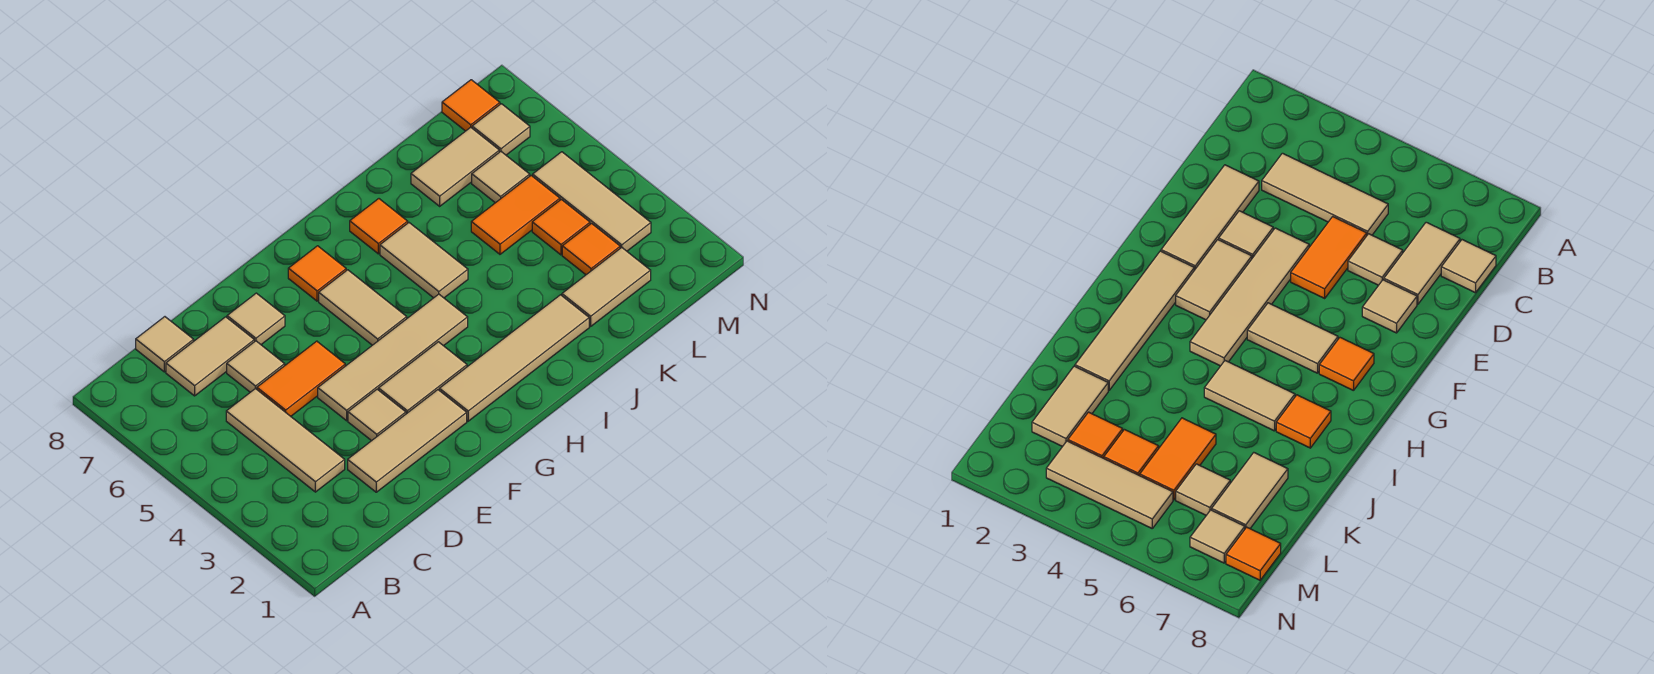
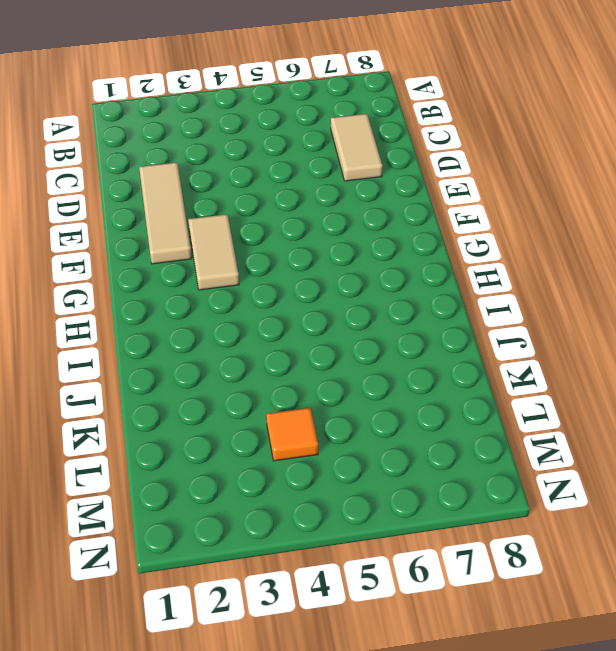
none -> tan 1x3 tile [226,388,345,492]
none -> tan 1x1 tile [136,317,194,372]
none -> orange 1x2 tile [257,341,345,416]

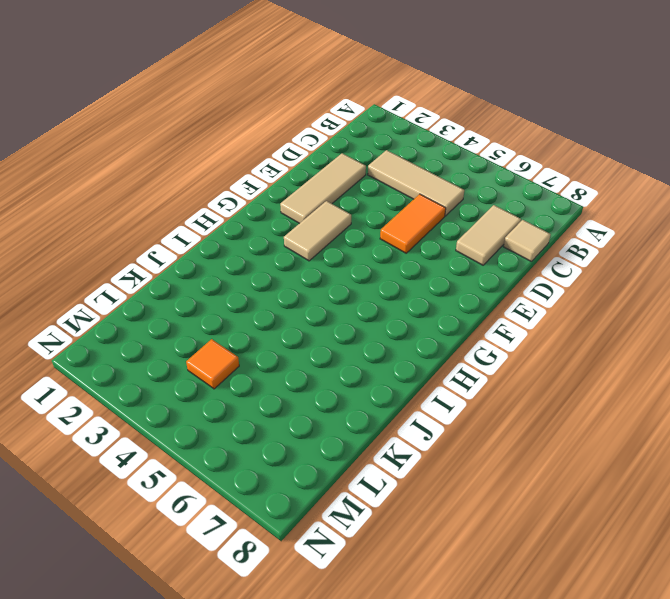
none -> tan 1x1 tile [227,341,285,392]
none -> tan 1x1 tile [348,389,406,441]
none -> tan 1x4 tile [318,294,468,421]

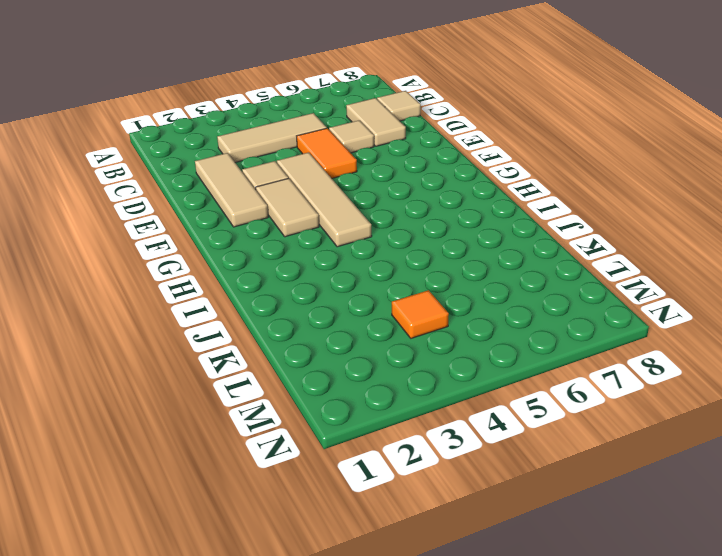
none -> tan 1x1 tile [227,293,285,344]
none -> tan 1x4 tile [439,295,589,421]
none -> tan 1x2 tile [319,270,407,345]

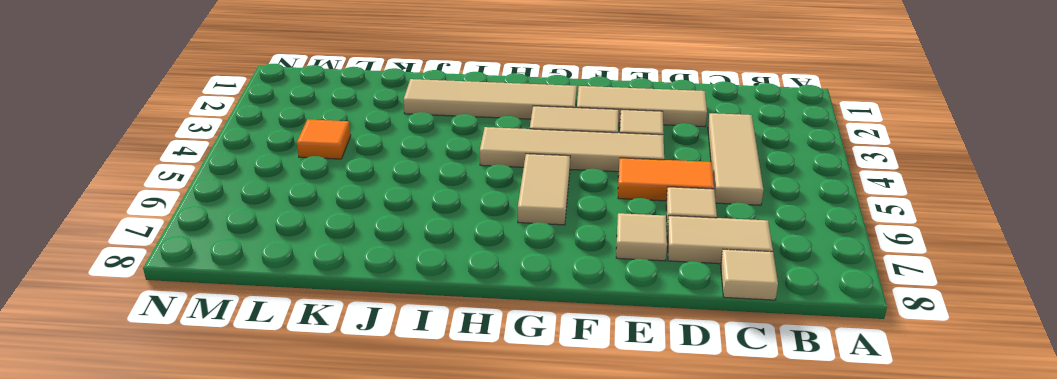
none -> orange 1x1 tile [288,246,346,301]
none -> tan 1x2 tile [380,223,468,298]
none -> orange 1x1 tile [350,199,408,254]

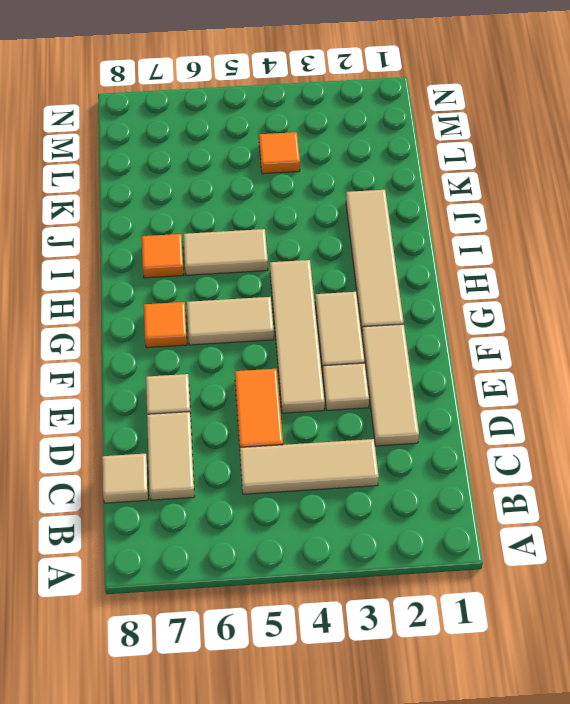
none -> tan 1x1 tile [227,341,285,392]
none -> tan 1x2 tile [562,248,651,326]
none -> orange 1x2 tile [471,176,560,254]

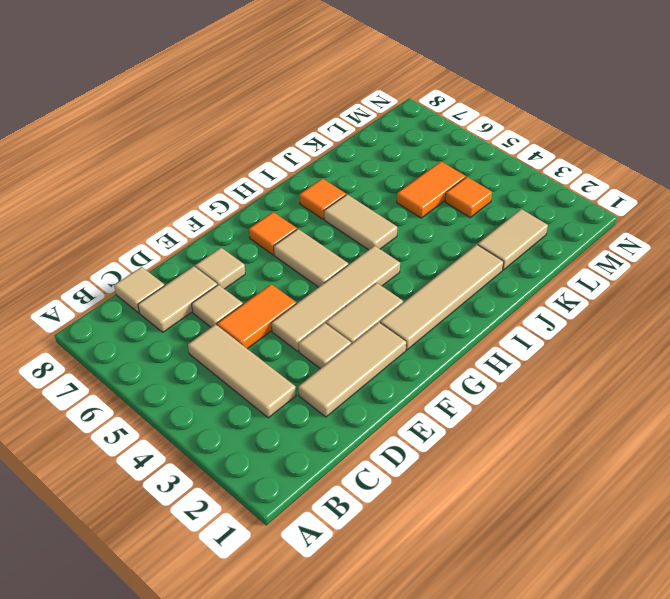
none -> tan 1x2 tile [411,127,499,206]
none -> orange 1x1 tile [562,224,620,275]
none -> tan 1x1 tile [472,152,530,203]

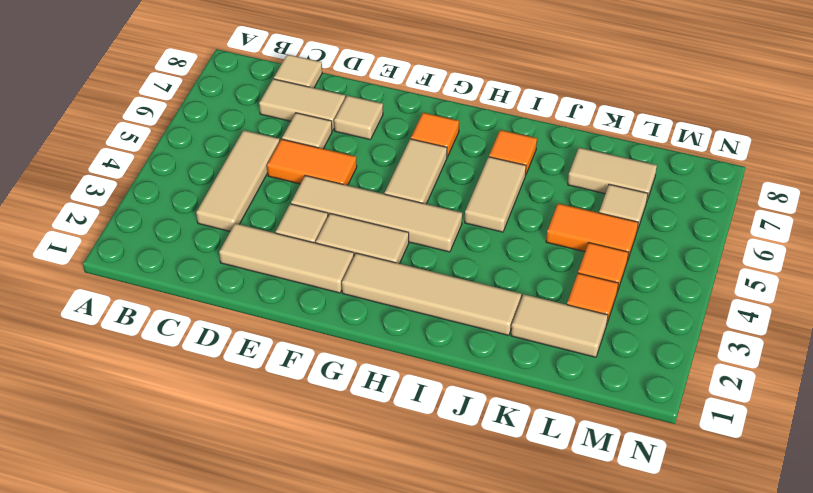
none -> tan 1x3 tile [533,152,651,251]
none -> tan 1x1 tile [472,104,530,155]
none -> orange 1x1 tile [442,80,500,131]

